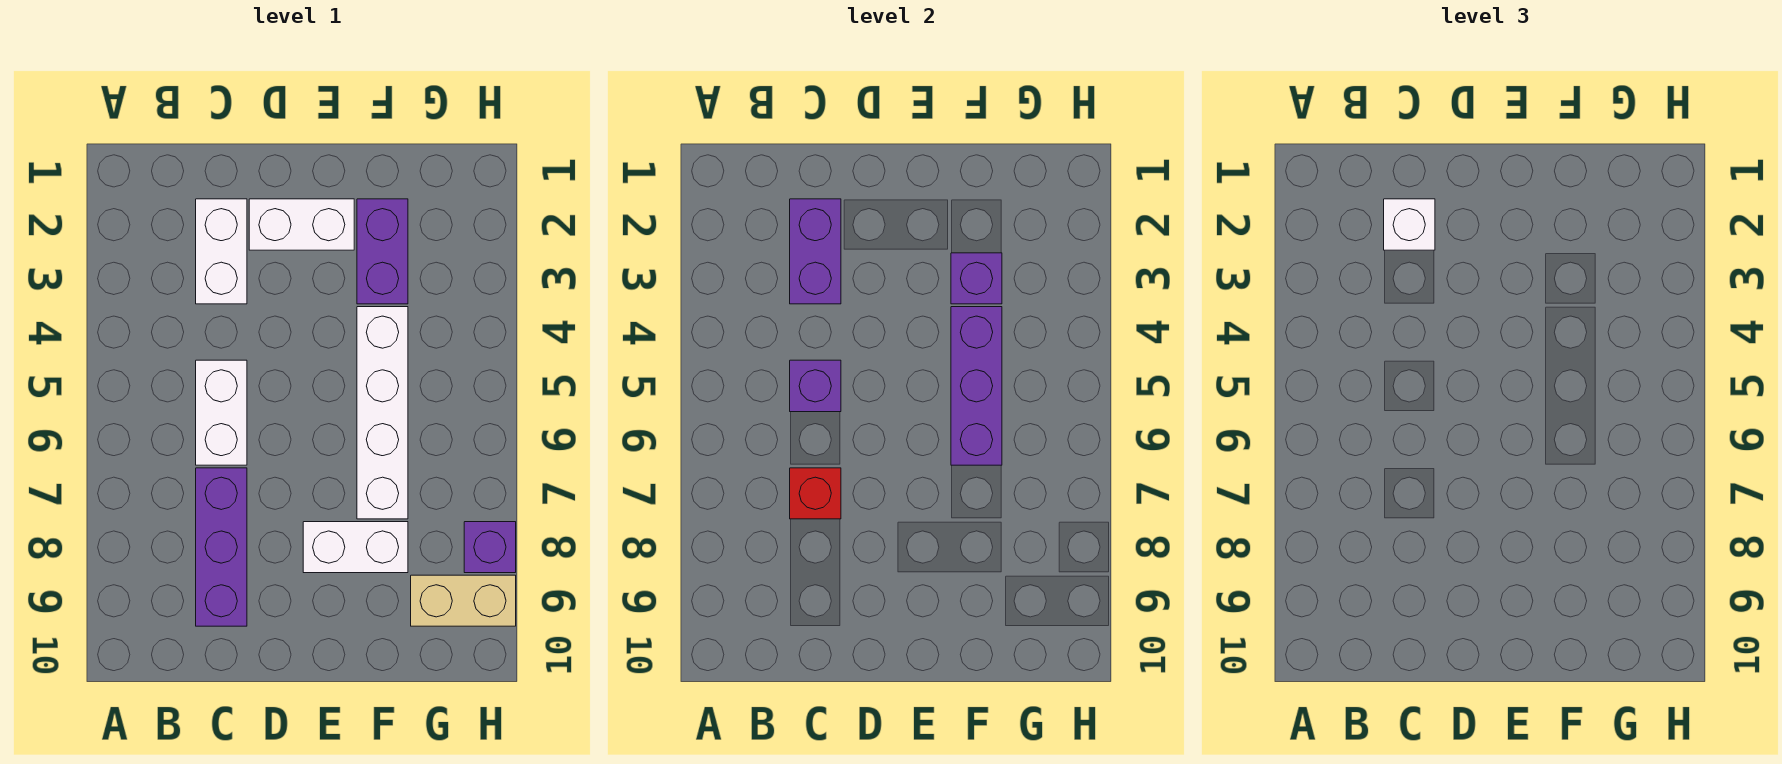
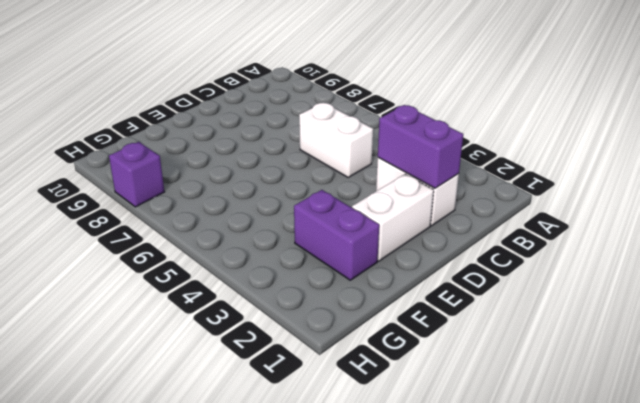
none -> purple 1x3 brick [196,468,247,626]
none -> white 1x2 brick [303,522,408,573]
none -> white 1x4 brick [357,307,408,519]

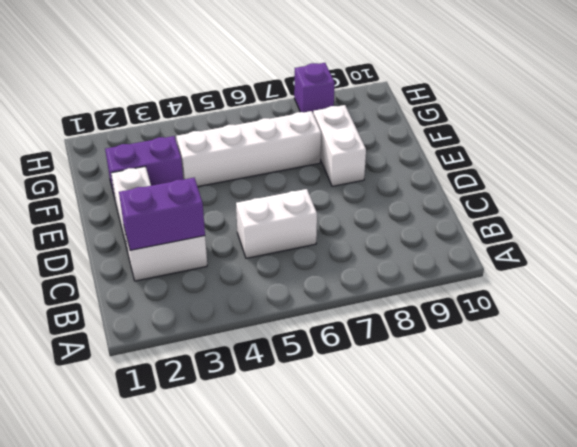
none -> purple 1x3 brick [196,468,247,626]
none -> tan 1x2 brick [411,575,516,626]
none -> purple 1x1 brick [790,360,841,412]

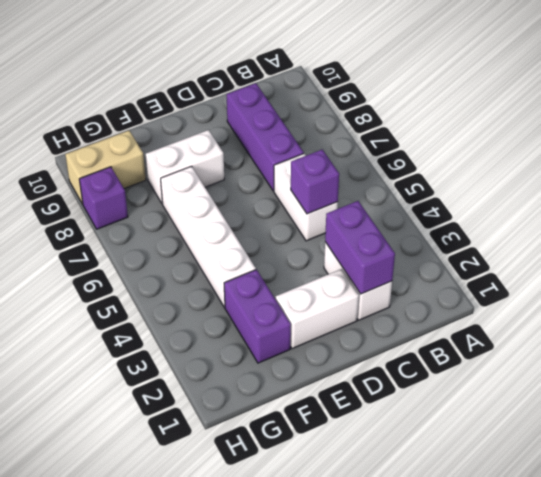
none -> red 1x1 brick [790,468,841,519]
none -> purple 1x1 brick [951,253,1002,304]
none -> purple 1x3 brick [951,307,1002,465]

